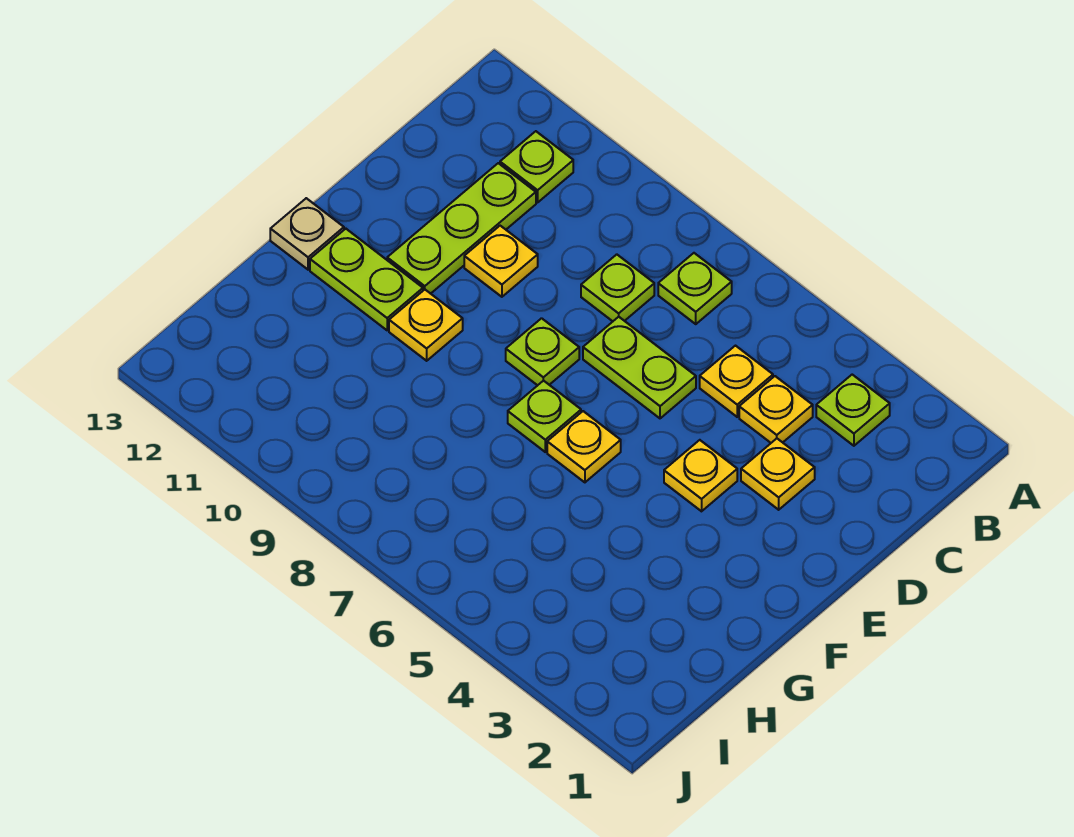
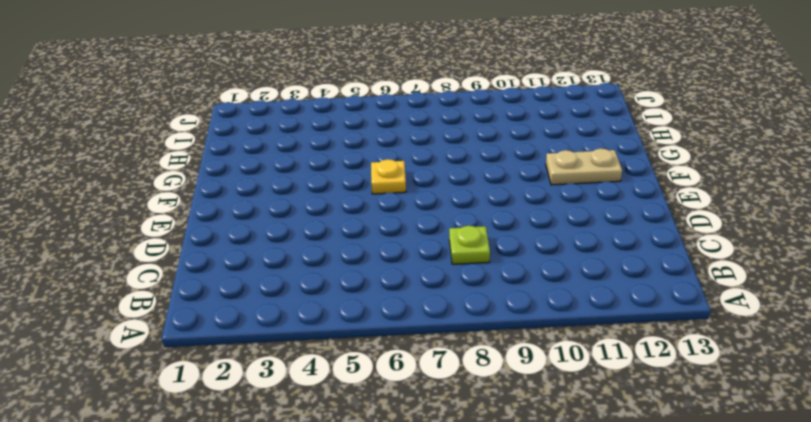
tan 1x2 plate [546,148,622,185] -> lime 1x2 plate [310,229,423,330]
none -> lime 1x1 plate [816,375,890,446]
none -> lime 1x1 plate [658,253,732,324]
none -> lime 1x1 plate [500,131,573,202]

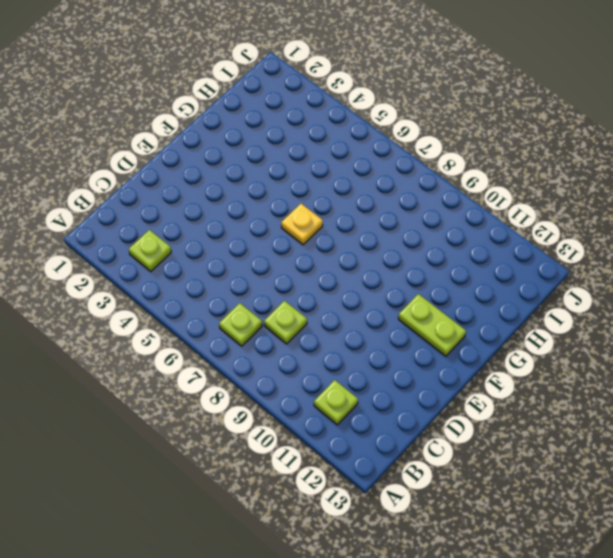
none -> yellow 1x1 plate [739,376,813,443]
none -> yellow 1x1 plate [700,346,773,417]
none -> lime 1x3 plate [387,163,536,294]

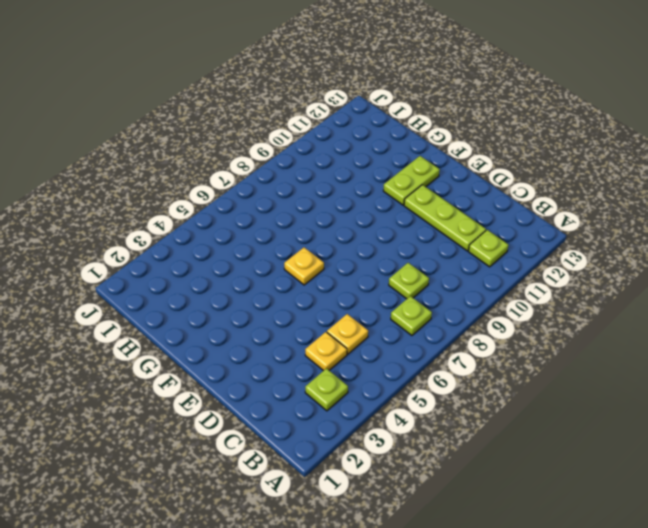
none -> yellow 1x1 plate [741,439,815,510]
none -> lime 1x2 plate [583,317,696,418]
none -> yellow 1x1 plate [464,226,538,297]

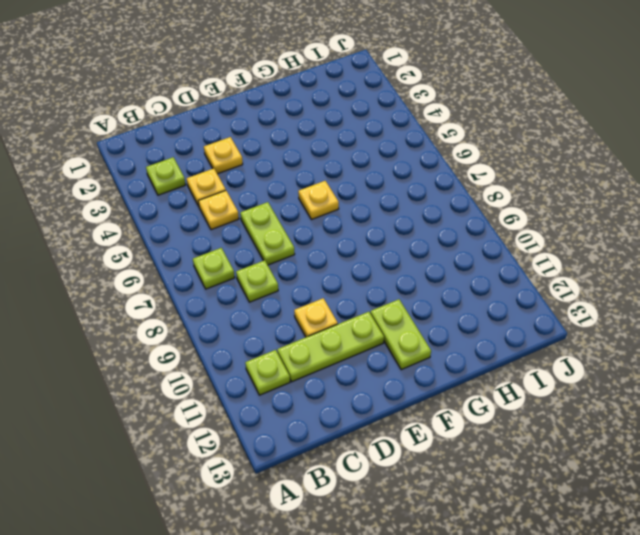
none -> yellow 1x1 plate [664,440,737,511]
none -> lime 1x1 plate [506,318,579,385]
none -> lime 1x1 plate [508,381,581,452]

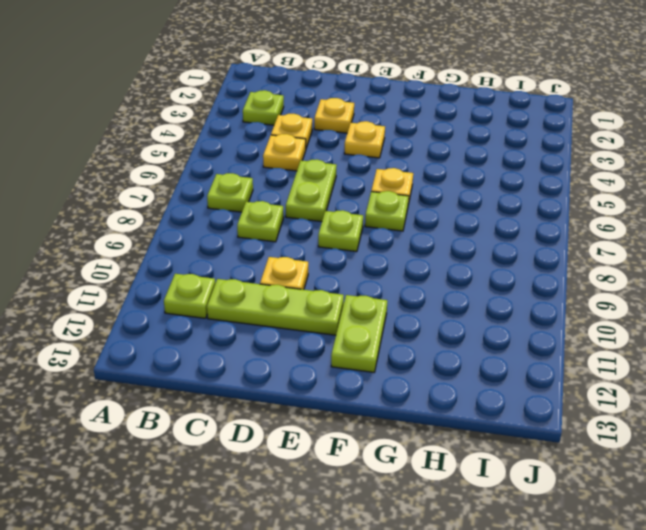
none -> yellow 1x1 plate [389,290,463,361]
none -> tan 1x1 plate [270,198,344,270]

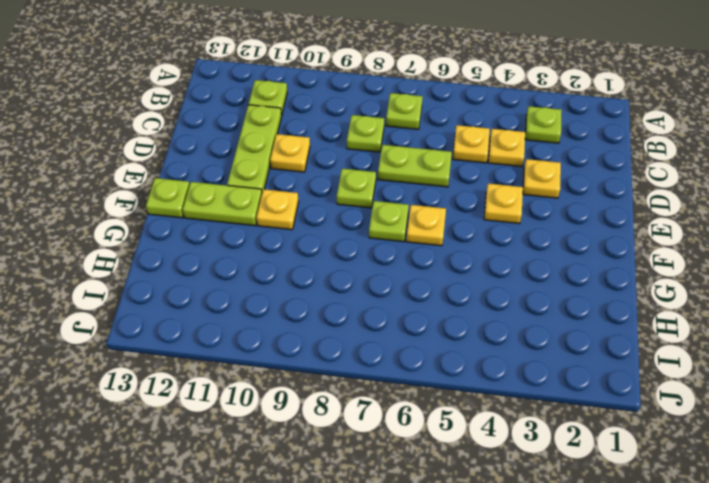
lime 1x1 plate [146,178,190,218] -> tan 1x1 plate [270,198,344,270]

